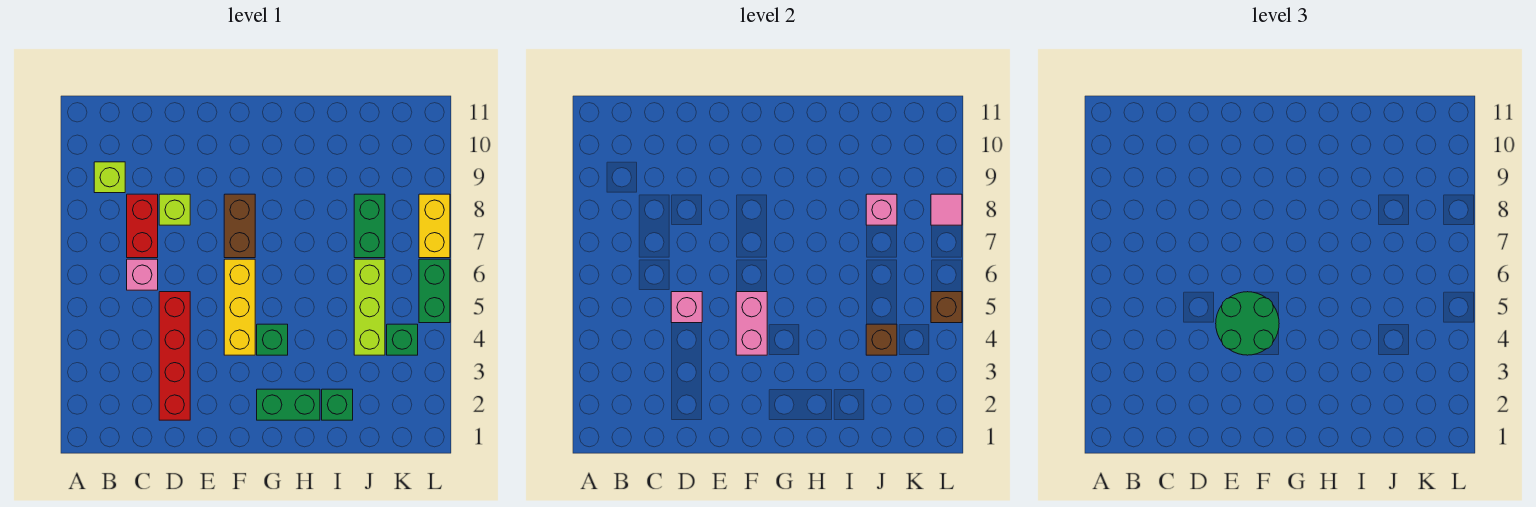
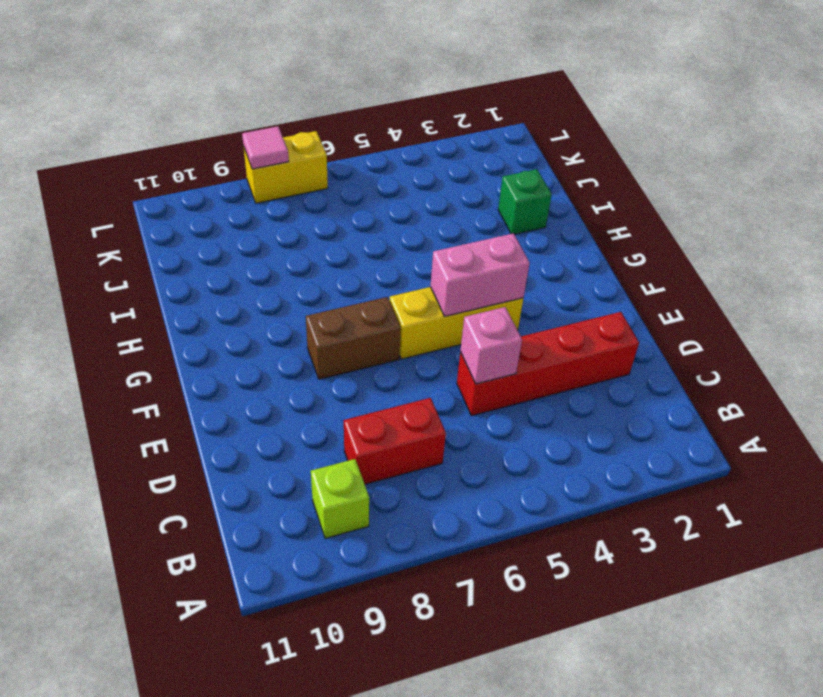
none -> pink 1x1 brick [127,259,158,290]
none -> lime 1x1 brick [159,194,190,225]
none -> green 1x2 brick [257,389,320,420]

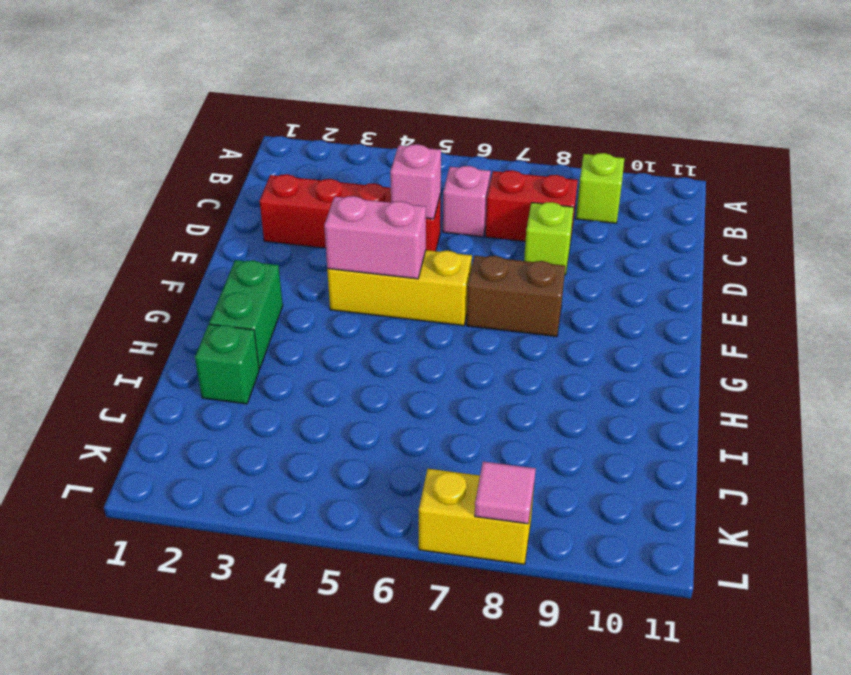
none -> green 1x1 brick [257,324,288,355]
none -> lime 1x3 brick [354,259,385,355]
none -> green 1x2 brick [354,194,385,258]

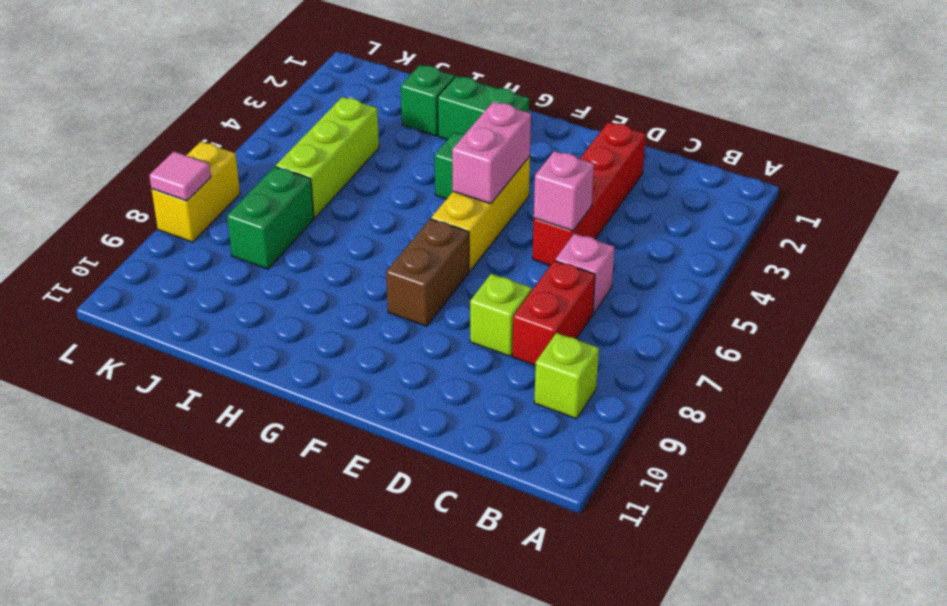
none -> green 1x1 brick [387,324,418,355]
none -> green 1x2 brick [419,259,450,323]
none -> brown 1x1 brick [866,324,897,355]

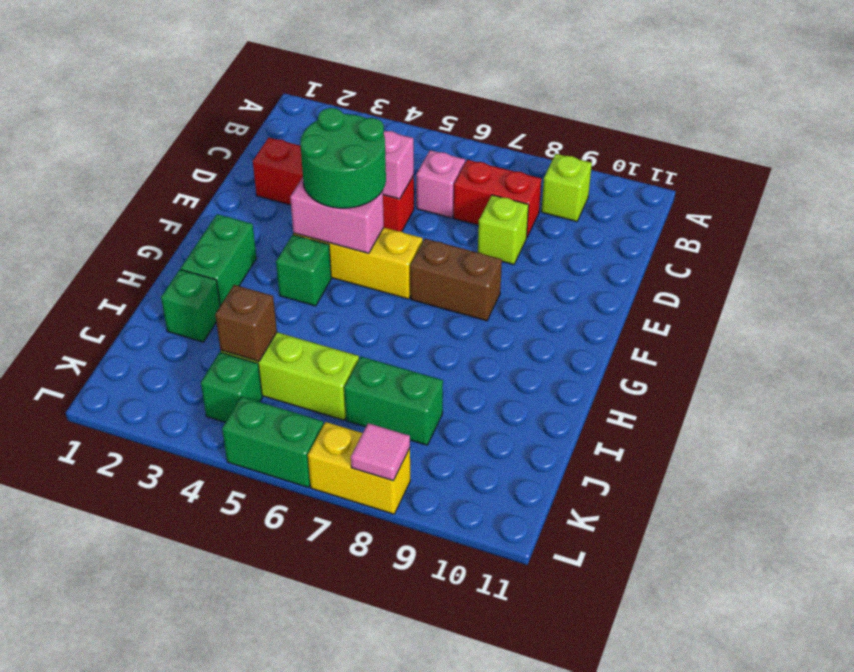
none -> pink 1x1 brick [866,194,897,225]
none -> brown 1x1 brick [931,292,962,323]

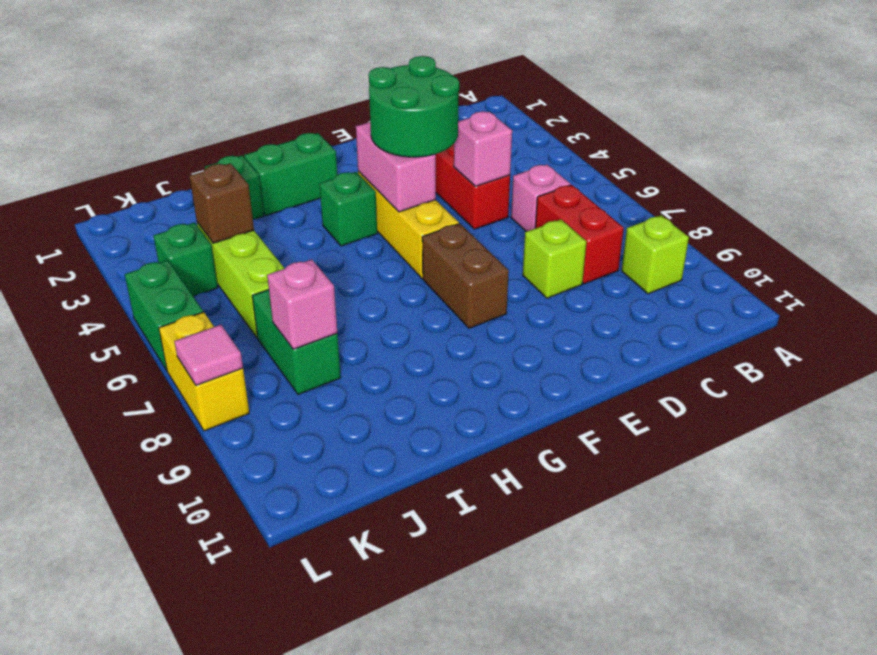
none -> brown 1x1 brick [931,292,962,323]

